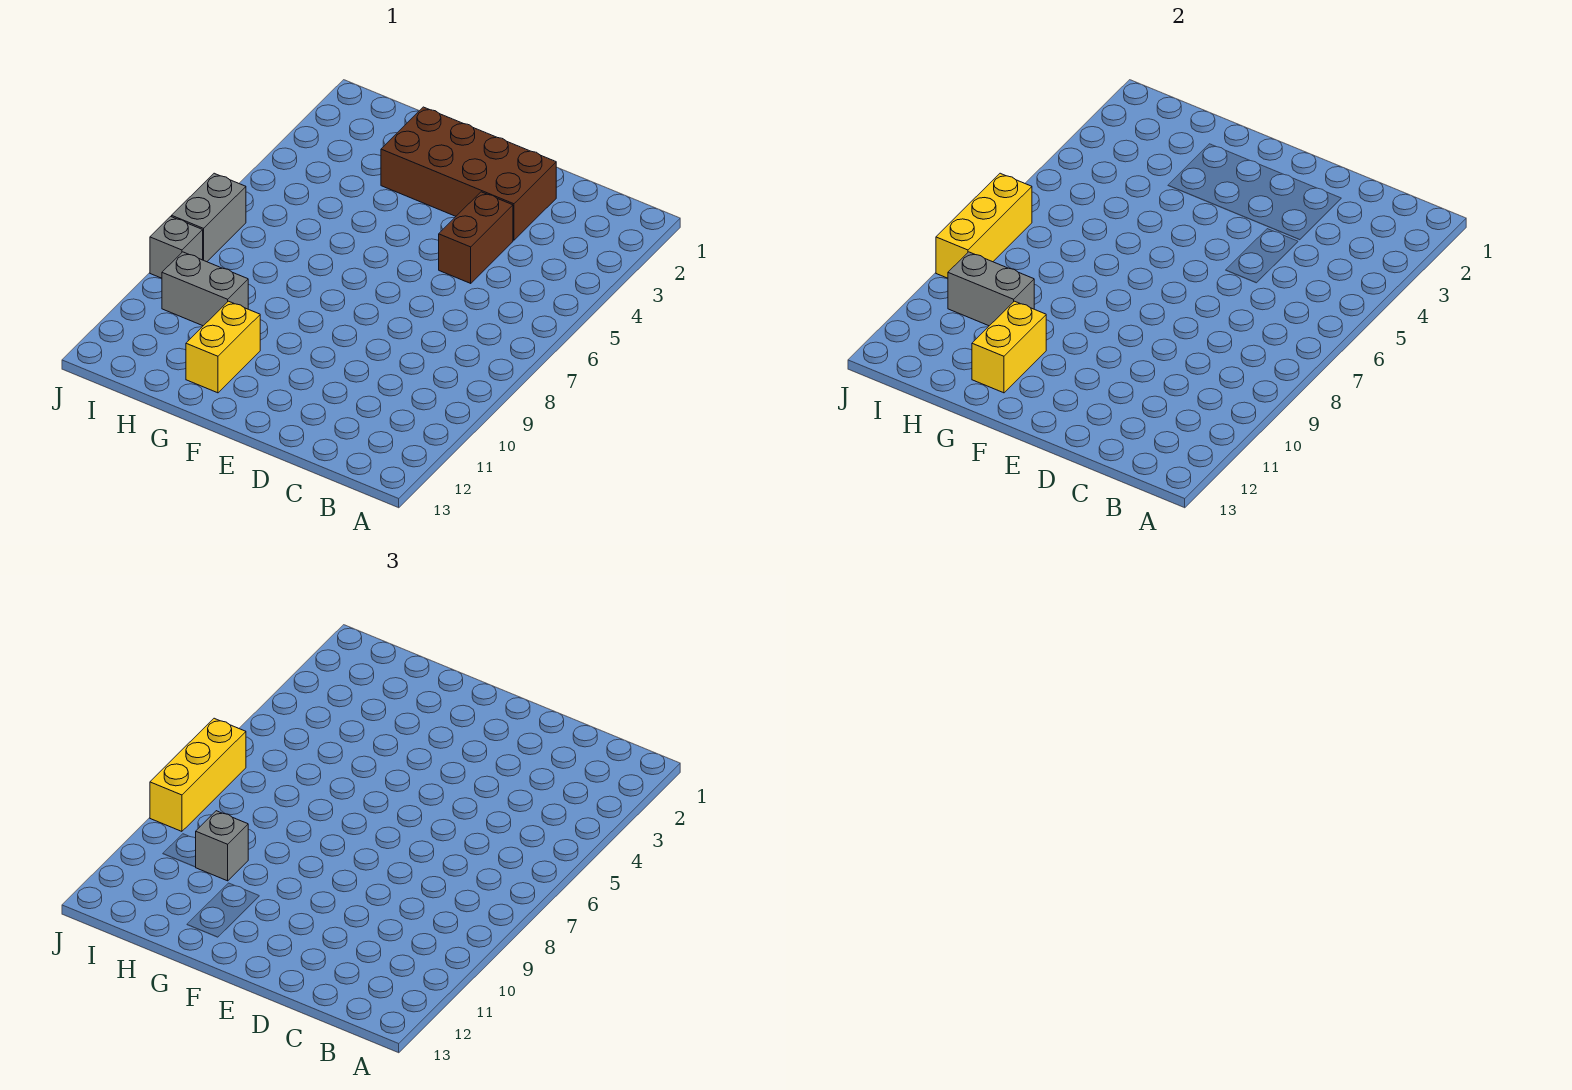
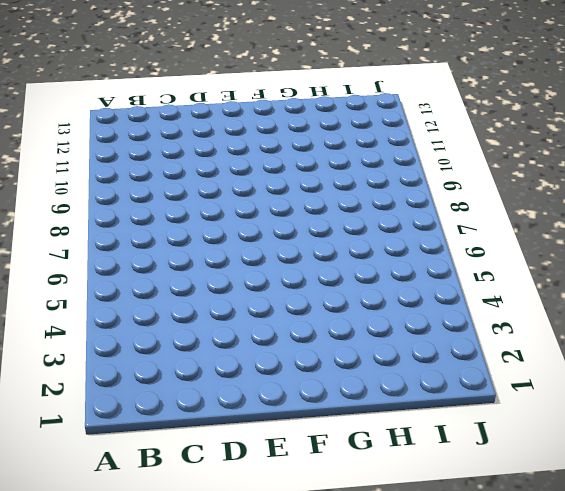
none -> brown 2x4 brick [381,107,556,240]
none -> brown 1x2 brick [439,192,513,283]

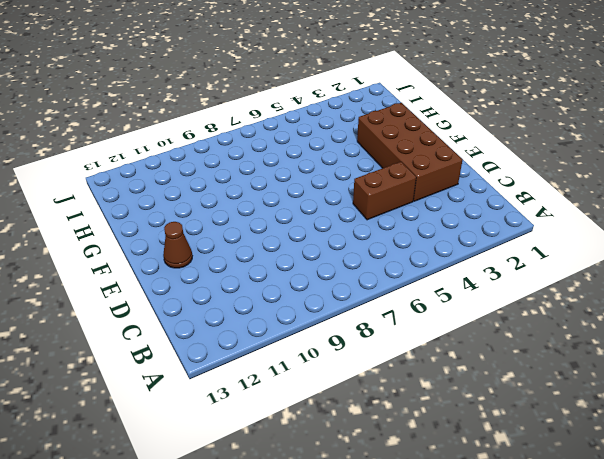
brown 1x1 cone [163,222,192,268] -> none
none -> yellow 1x2 brick [186,301,260,393]
none -> grey 1x2 brick [162,252,248,326]

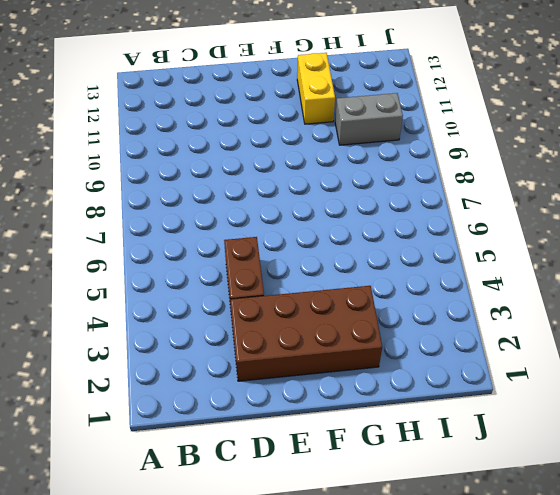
none -> grey 1x2 brick [172,173,246,262]
none -> grey 1x1 brick [150,216,203,278]

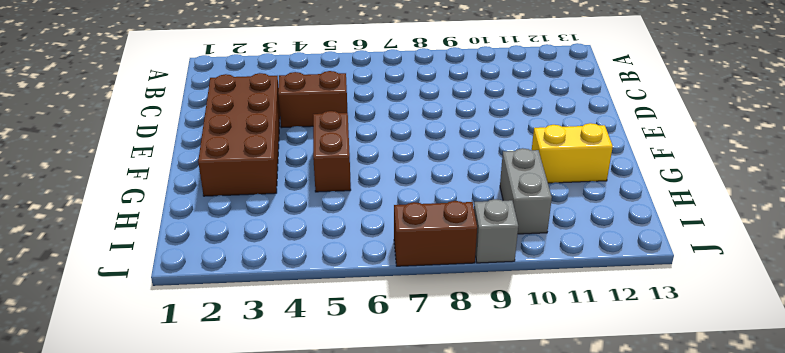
brown 1x2 brick [313,111,351,192] -> none
brown 1x2 brick [394,201,477,266] -> grey 1x2 brick [172,173,246,262]
none -> yellow 1x2 brick [972,301,1046,393]
none -> grey 1x2 brick [948,252,1034,326]

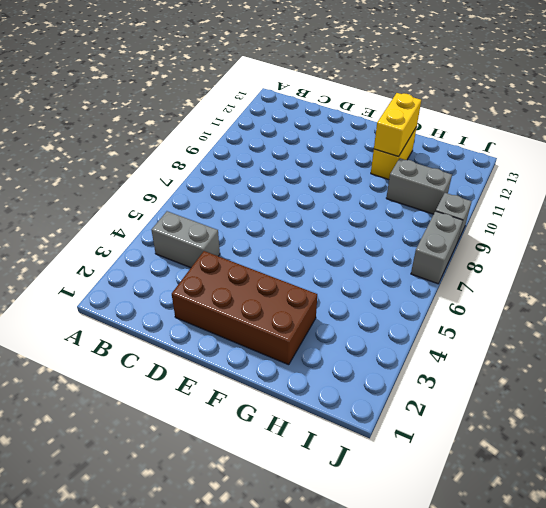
grey 1x2 brick [151,211,220,268] -> grey 1x2 brick moved to [948,252,1034,326]
none -> brown 1x2 brick [439,192,513,283]
none -> yellow 1x3 brick [936,173,1032,278]

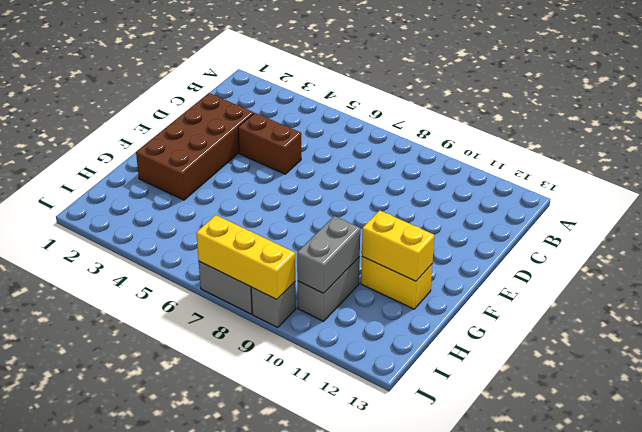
none -> grey 1x1 brick [196,811,248,881]
none -> yellow 1x3 brick [150,718,246,831]

